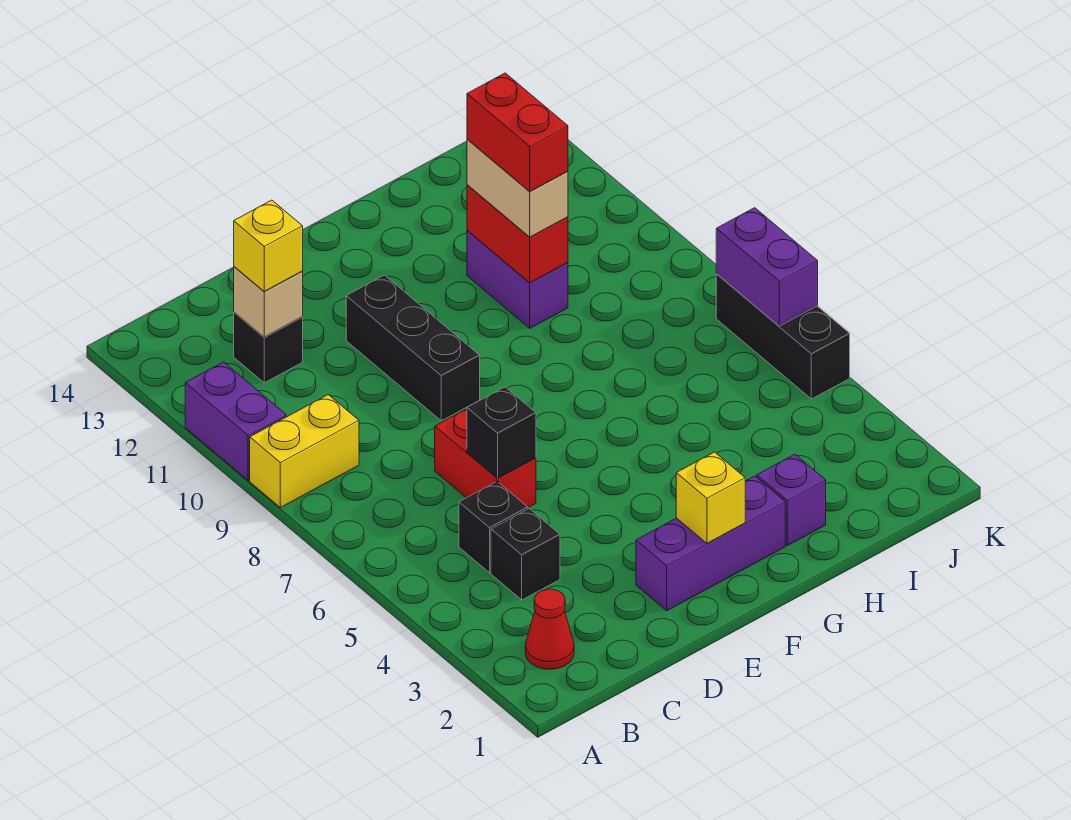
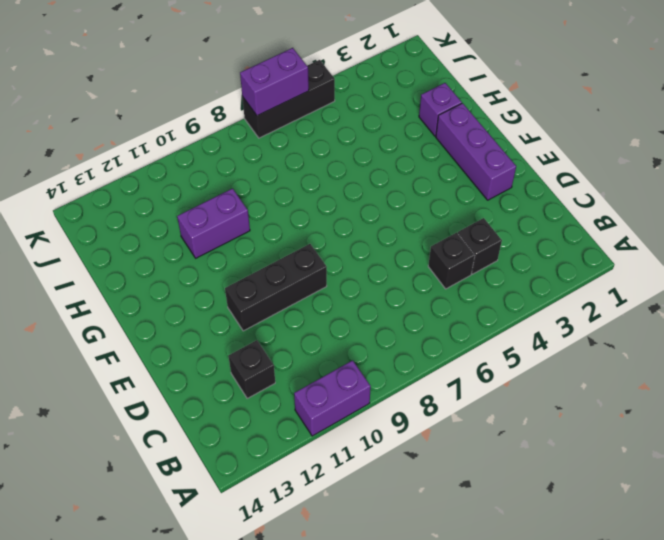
none -> yellow 1x2 brick [250,395,359,508]
none -> red 1x1 cone [525,589,574,669]
none -> red 1x2 brick [435,409,536,507]

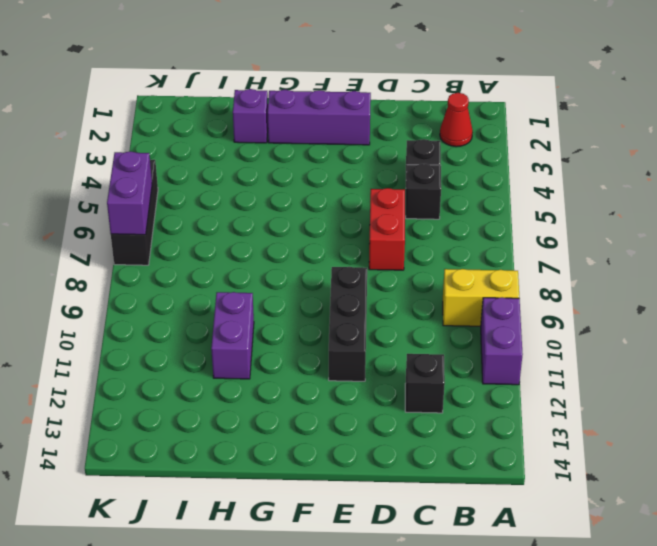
none -> tan 1x1 brick [234,267,303,337]
none -> black 1x1 brick [467,387,536,478]
none -> yellow 1x1 brick [676,452,745,543]

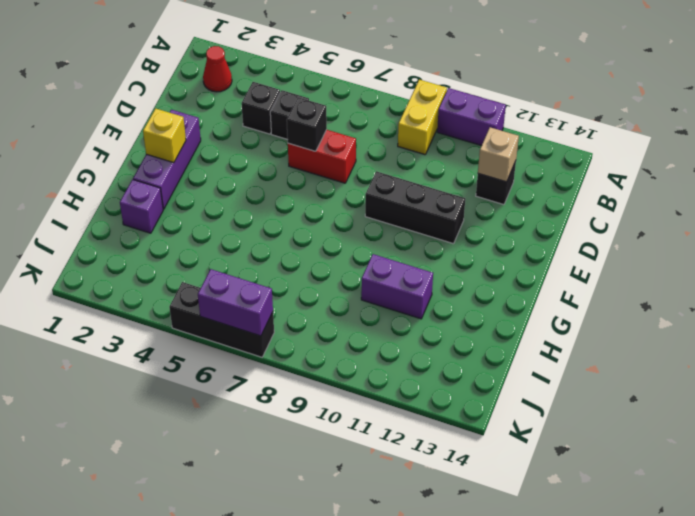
none -> red 1x2 brick [467,185,568,283]
none -> yellow 1x1 brick [234,200,303,292]
none -> tan 1x2 brick [467,139,568,237]

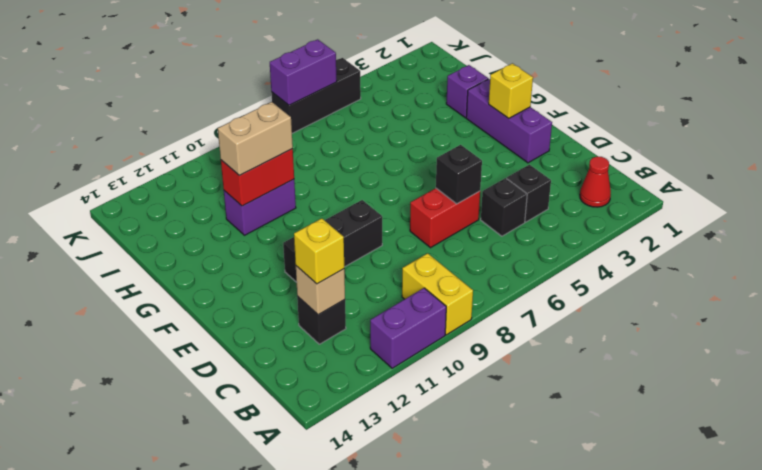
none -> red 1x2 brick [467,73,568,192]

